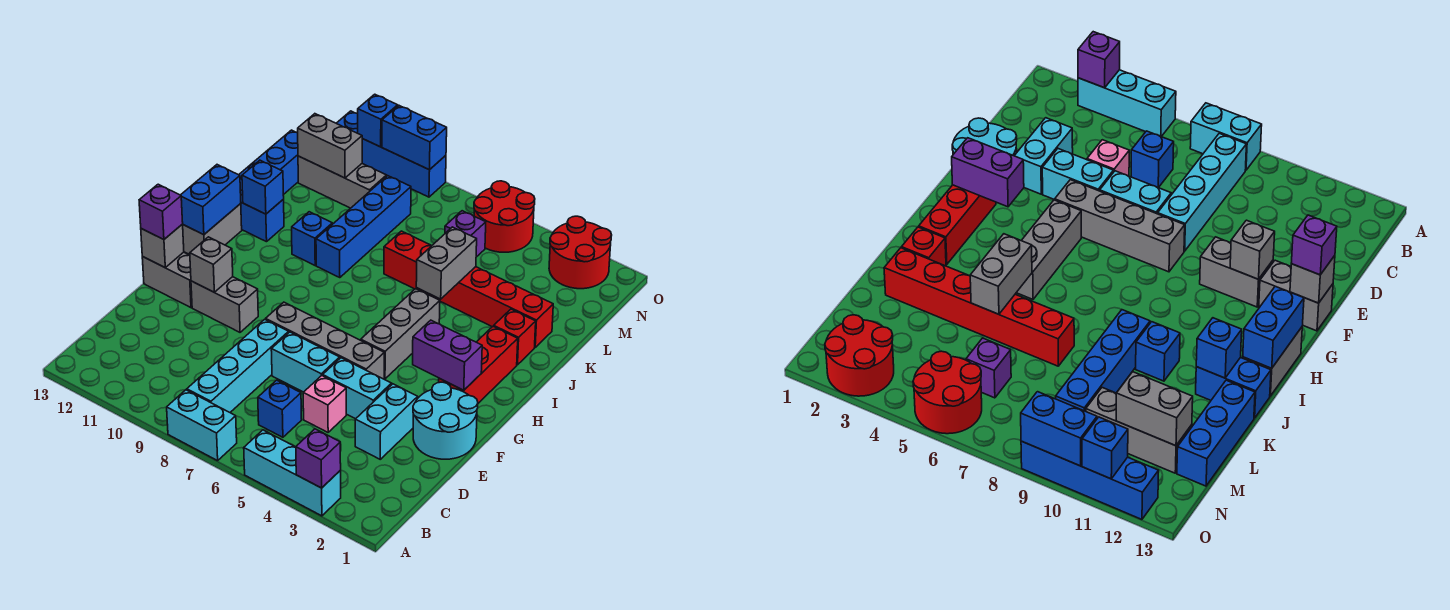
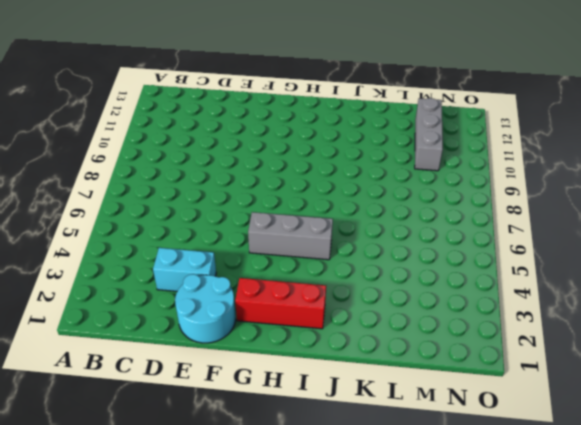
none -> cyan 1x3 brick [244,430,341,516]
none -> cyan 1x2 brick [167,390,237,461]
none -> cyan 1x4 brick [187,319,289,412]
none -> blue 1x1 brick [258,380,302,437]

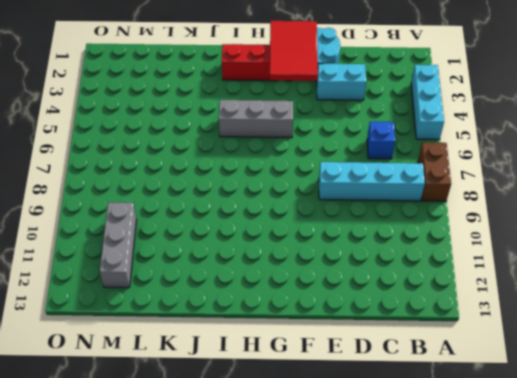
brown 1x2 brick [418,143,451,201] -> cyan 1x2 brick [167,390,237,461]
red 2x3 tile [270,21,318,81] -> purple 1x2 brick [413,320,482,390]
none -> pink 1x1 brick [303,376,346,432]
none -> cyan 1x2 brick [323,358,392,419]
none -> cyan 1x2 brick [271,332,340,392]
none -> grey 1x4 brick [266,302,384,379]

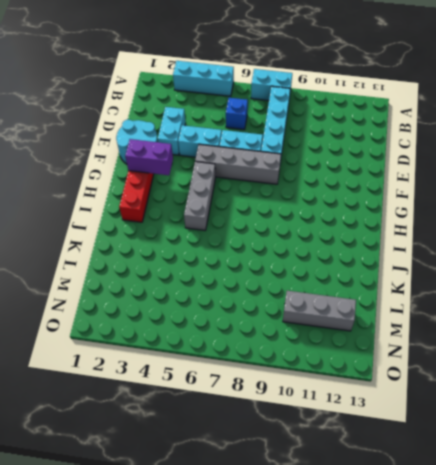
none -> pink 1x1 brick [303,376,346,432]
none -> grey 1x2 brick [191,277,258,332]
none -> grey 1x2 brick [142,252,192,308]
none -> grey 1x2 brick [183,204,242,255]

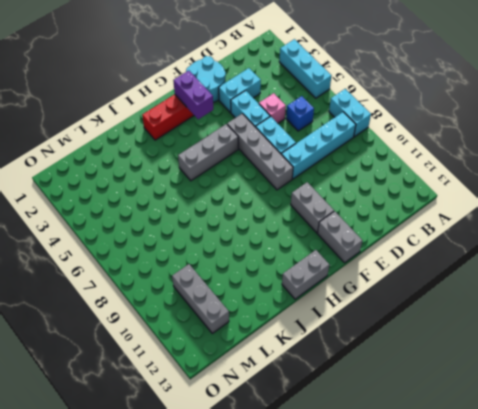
none -> red 1x1 brick [494,309,536,365]
none -> blue 1x4 brick [316,176,411,278]
none -> blue 1x1 brick [292,212,332,265]
none -> blue 1x2 brick [240,178,284,242]

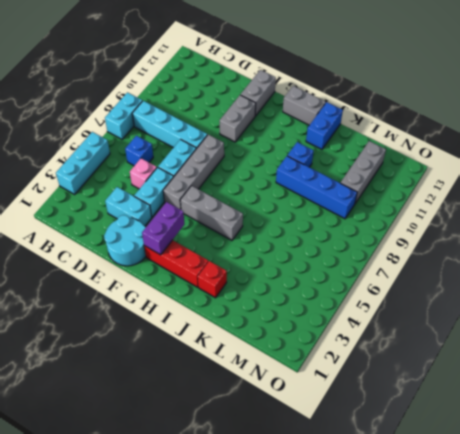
none -> red 1x6 brick [384,231,553,347]
none -> blue 1x3 brick [239,130,298,195]
none -> purple 1x1 brick [445,211,486,257]
none -> red 2x2 round brick [549,216,612,289]

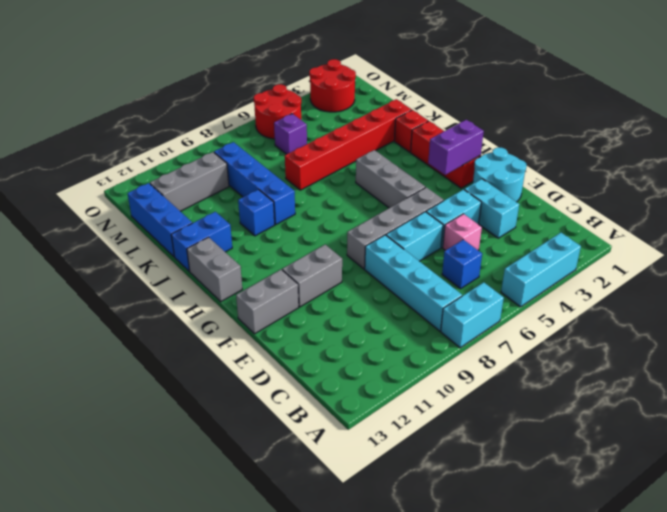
none -> blue 1x4 brick [336,111,446,197]
none -> purple 1x1 brick [296,429,341,488]
none -> grey 1x1 brick [190,237,233,292]
none -> grey 1x1 brick [141,224,184,267]

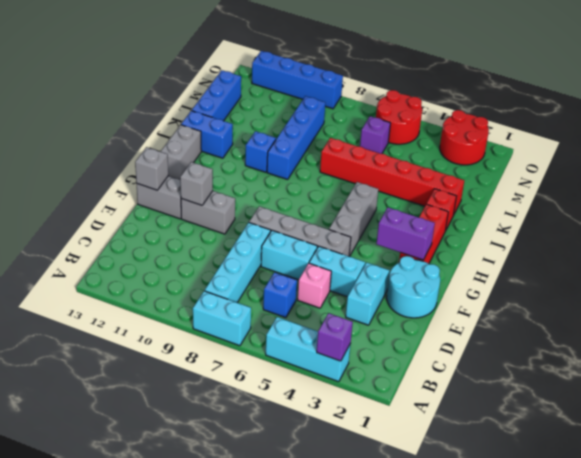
none -> grey 1x3 brick [298,156,387,208]
none -> blue 1x2 brick [181,165,241,235]
none -> grey 1x2 brick [416,227,477,299]
none -> blue 1x1 brick [242,160,284,214]

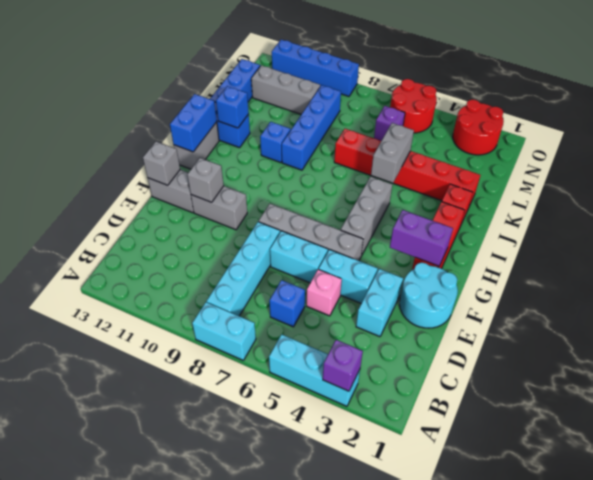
none -> grey 1x2 brick [298,114,362,178]
none -> blue 1x2 brick [382,106,447,170]
none -> blue 1x1 brick [358,94,398,147]
none -> purple 1x1 brick [139,184,183,240]

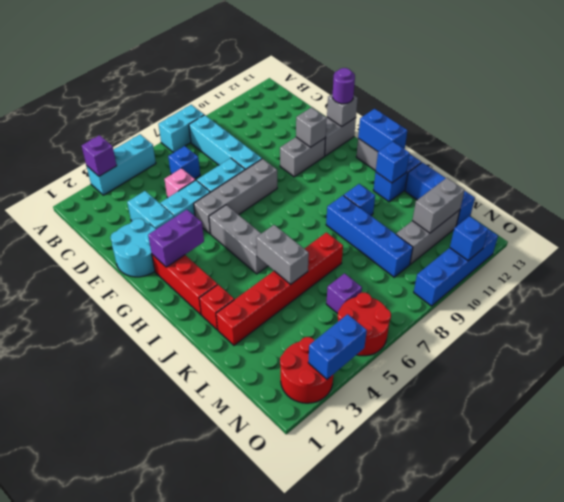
purple 1x1 round brick [333,68,355,104] -> purple 1x1 brick [139,184,183,240]
blue 1x2 brick [308,314,367,379] -> blue 1x2 brick moved to [382,106,447,170]

